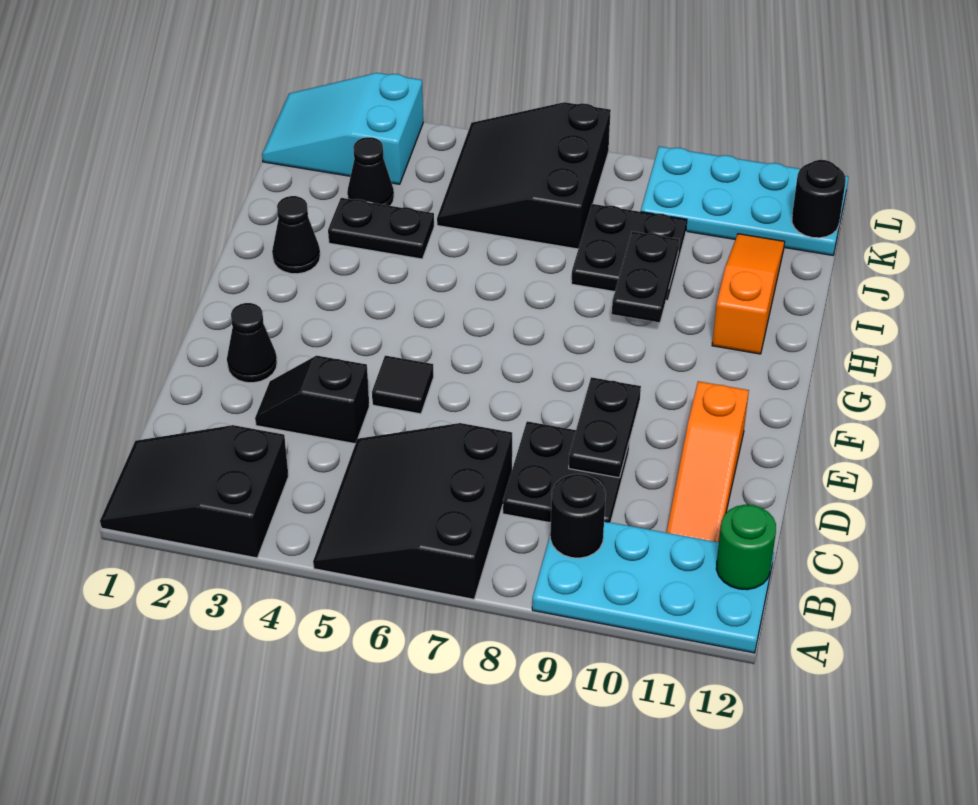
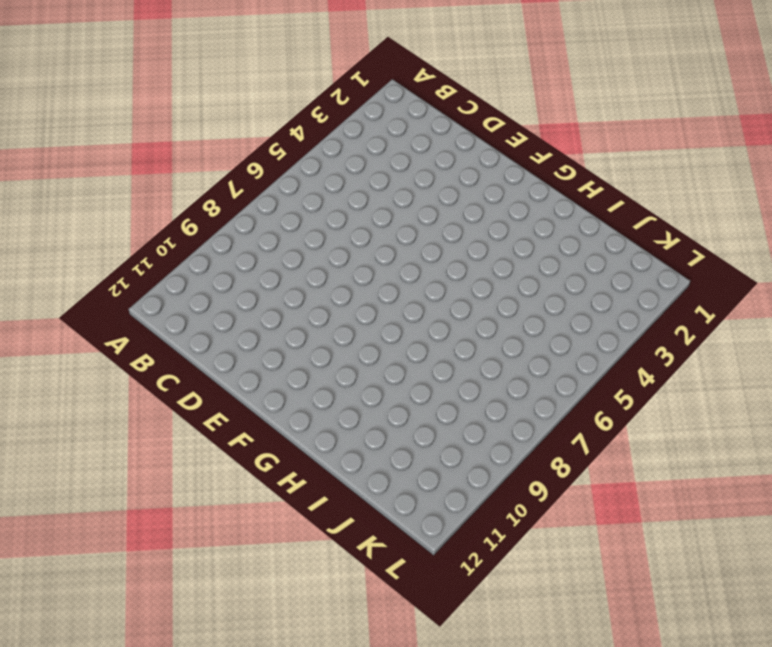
none -> black 2x3 slope [100,425,289,558]
none -> black 3x3 slope [313,423,512,599]
none -> cyan 2x4 plate [532,521,774,653]

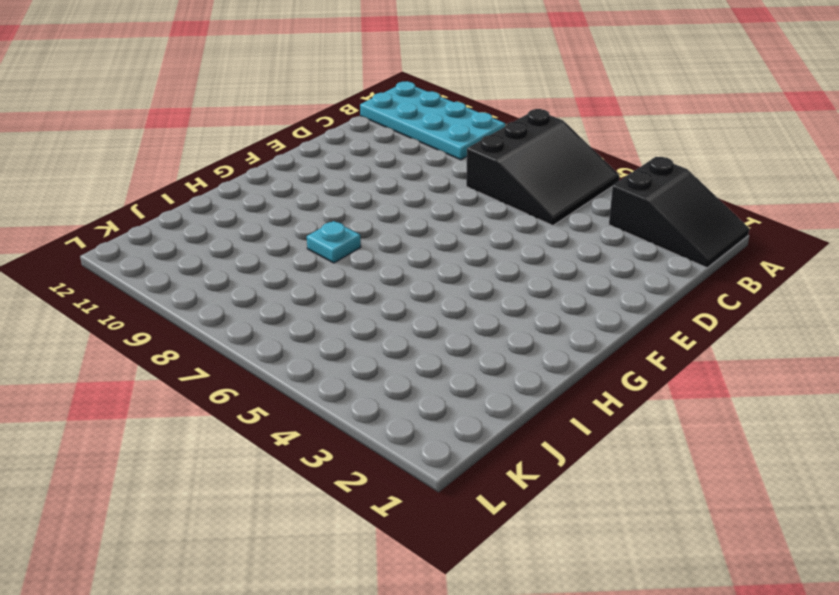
cyan 1x1 plate [307,221,361,263] -> none
none -> black 2x2 plate [503,421,630,523]
none -> orange 1x3 slope [666,381,749,542]
none -> black 1x2 slope [255,356,369,444]

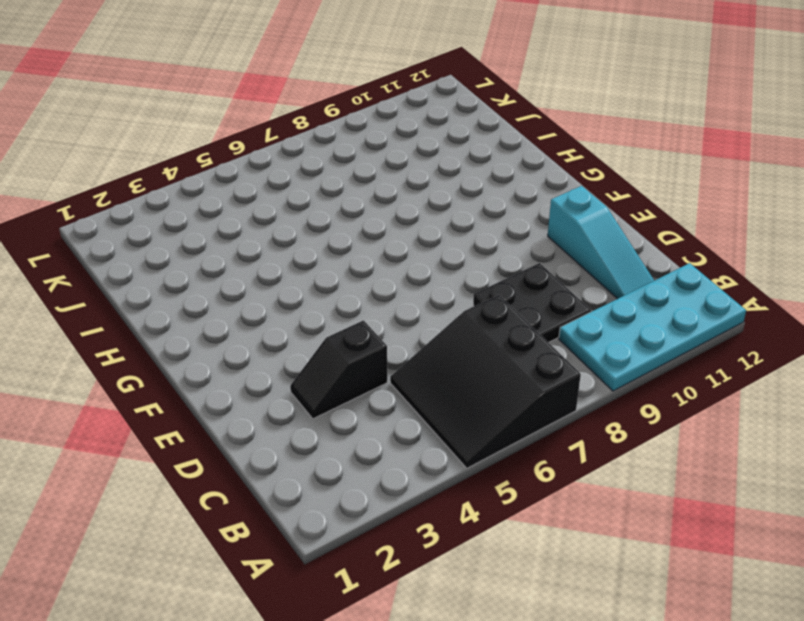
cyan 1x3 slope [548,186,654,299] -> orange 1x3 slope [666,381,749,542]
none -> black 2x3 slope [100,425,289,558]
none -> black 1x1 cone [227,303,277,383]
none -> black 1x1 tile [372,356,434,414]

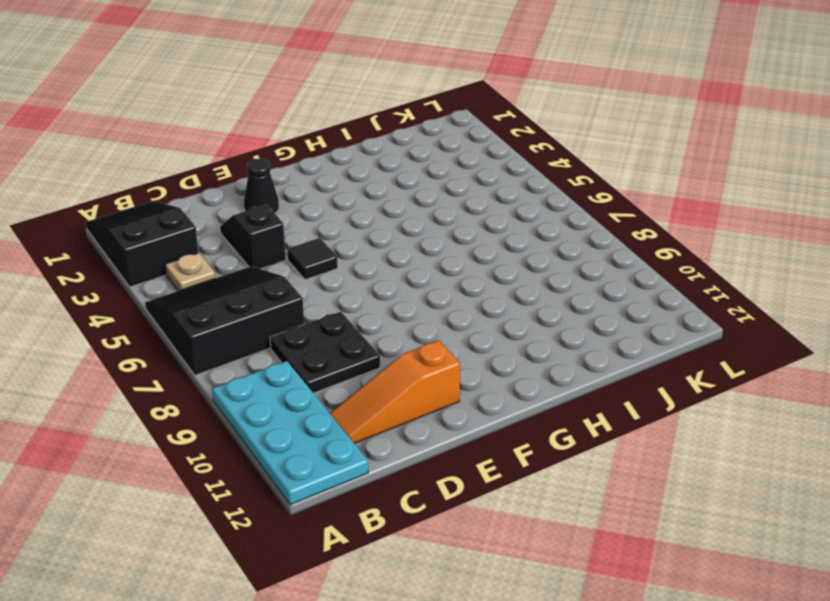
tan 1x1 plate [165,253,215,291] -> none
none -> black 1x1 cone [272,196,320,274]
none -> orange 1x3 slope [712,234,785,354]
none -> black 1x2 plate [328,198,434,259]

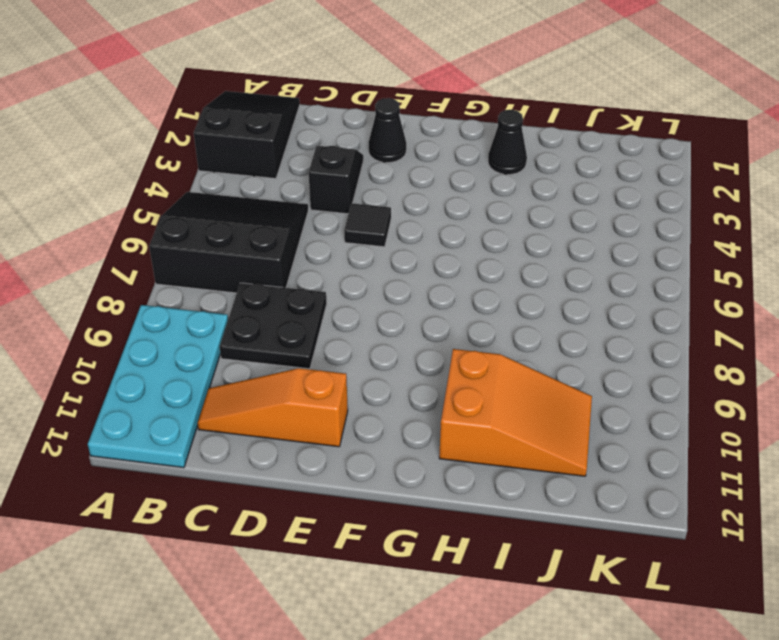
orange 2x3 slope [439,349,592,476] -> orange 1x3 slope [712,234,785,354]
none -> black 1x2 plate [328,198,434,259]
none -> black 2x2 plate [571,204,687,301]
none -> black 1x1 cone [347,137,394,206]

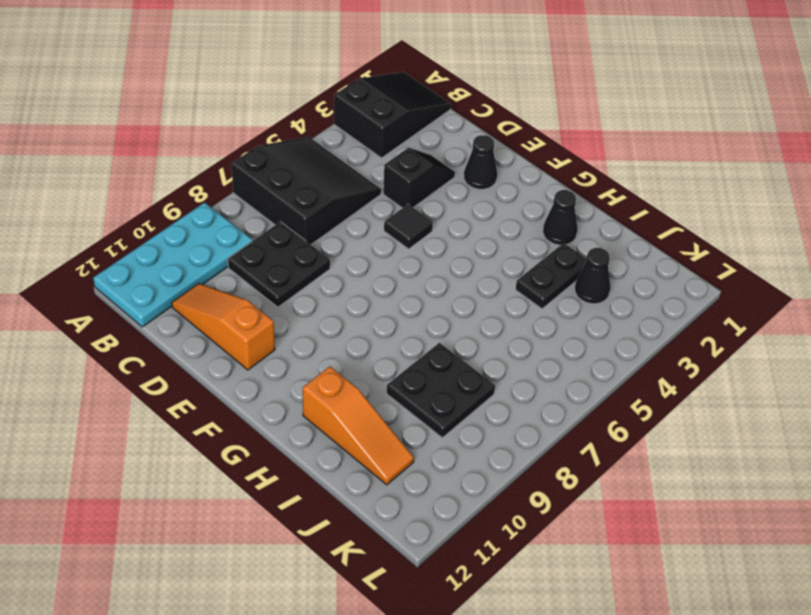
none -> black 3x3 slope [437,102,611,249]
none -> cyan 2x3 slope [262,73,423,184]
none -> cyan 2x4 plate [641,146,848,255]

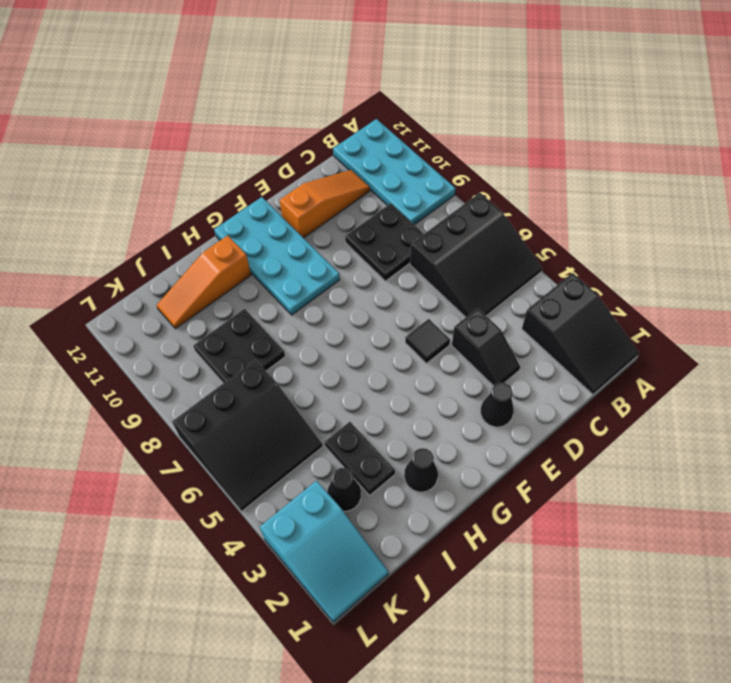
cyan 2x4 plate [214,197,340,315] -> cyan 2x4 plate moved to [641,146,848,255]
none -> black 1x1 round brick [550,474,606,558]
none -> green 1x1 round brick [716,505,776,590]
none -> black 1x2 plate [569,377,641,478]

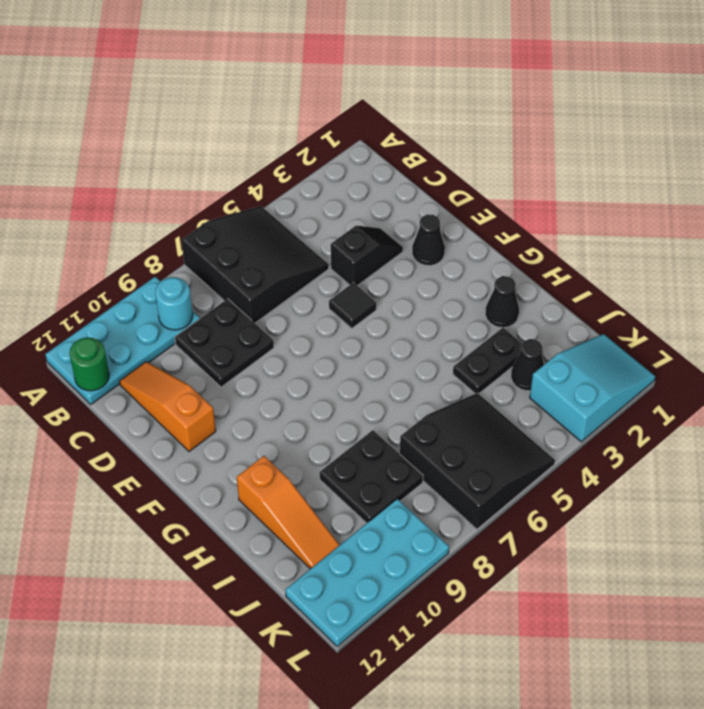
cyan 1x1 round brick [155,277,193,330] -> black 1x1 round brick [550,474,606,558]
none -> black 2x3 slope [100,425,289,558]
none -> black 1x2 plate [569,377,641,478]
none -> black 1x2 plate [612,231,679,322]

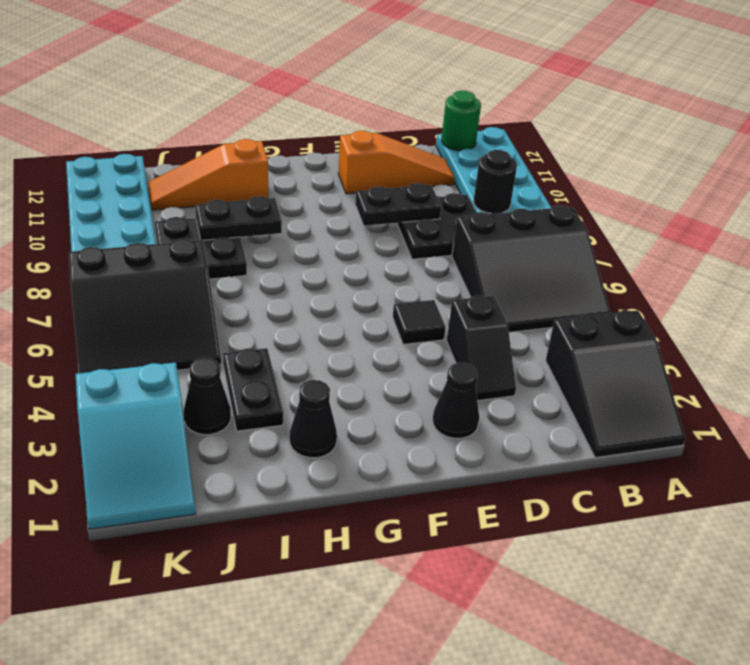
none -> black 1x1 round brick [792,160,846,238]

